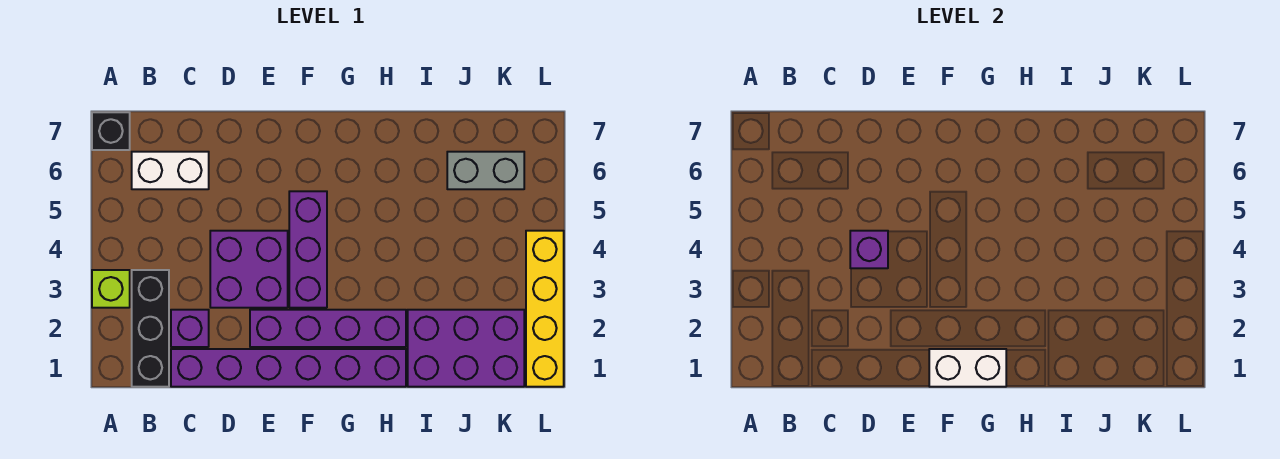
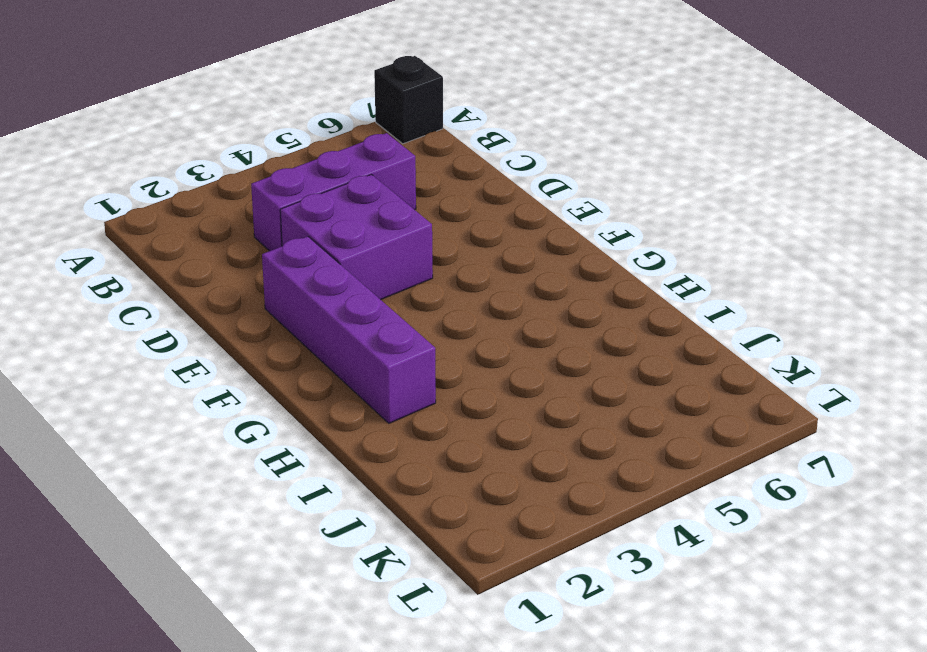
purple 1x3 brick [251,133,416,251] -> purple 1x3 brick moved to [289,191,327,308]
none -> lime 1x1 brick [92,270,130,308]
none -> black 1x3 brick [132,270,169,387]
none -> white 1x2 brick [132,152,209,189]

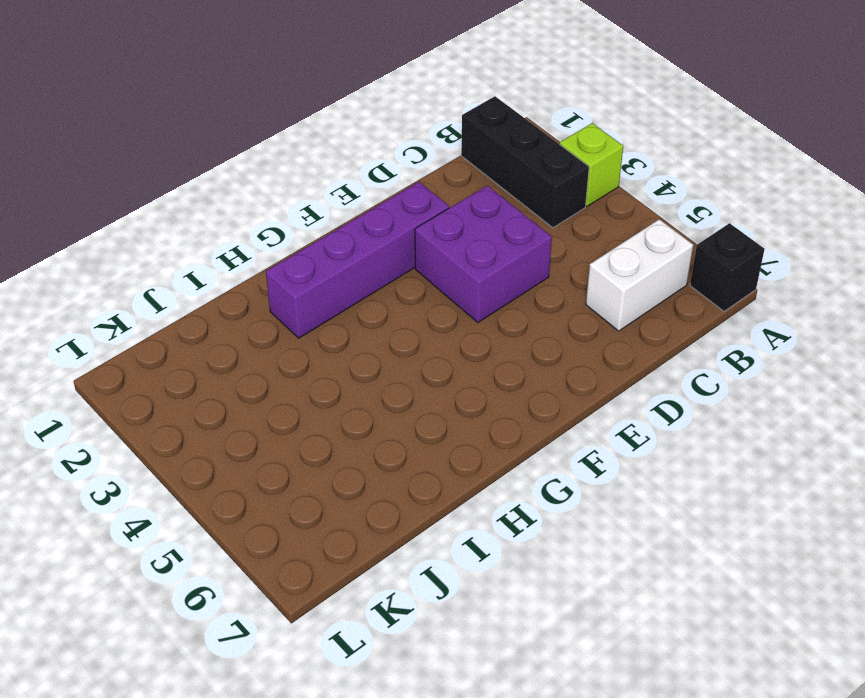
none -> purple 1x6 brick [171,349,406,387]
none -> purple 1x1 brick [171,310,209,347]
none -> purple 1x3 brick [289,191,327,308]

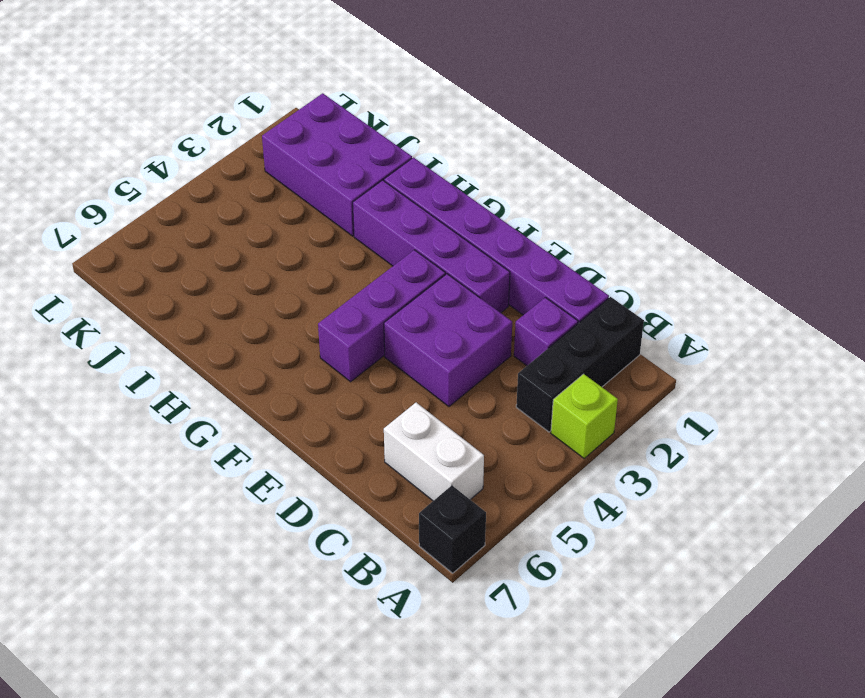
none -> grey 1x2 brick [447,152,524,189]
none -> yellow 1x4 brick [526,231,564,387]
none -> purple 1x1 brick [850,231,888,268]

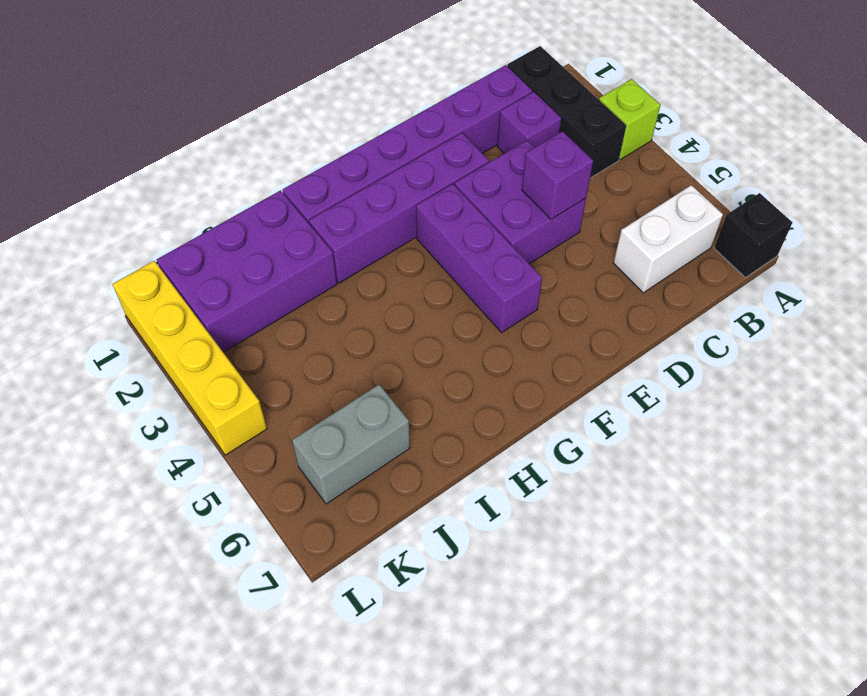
none -> white 1x2 brick [929,349,1006,387]

